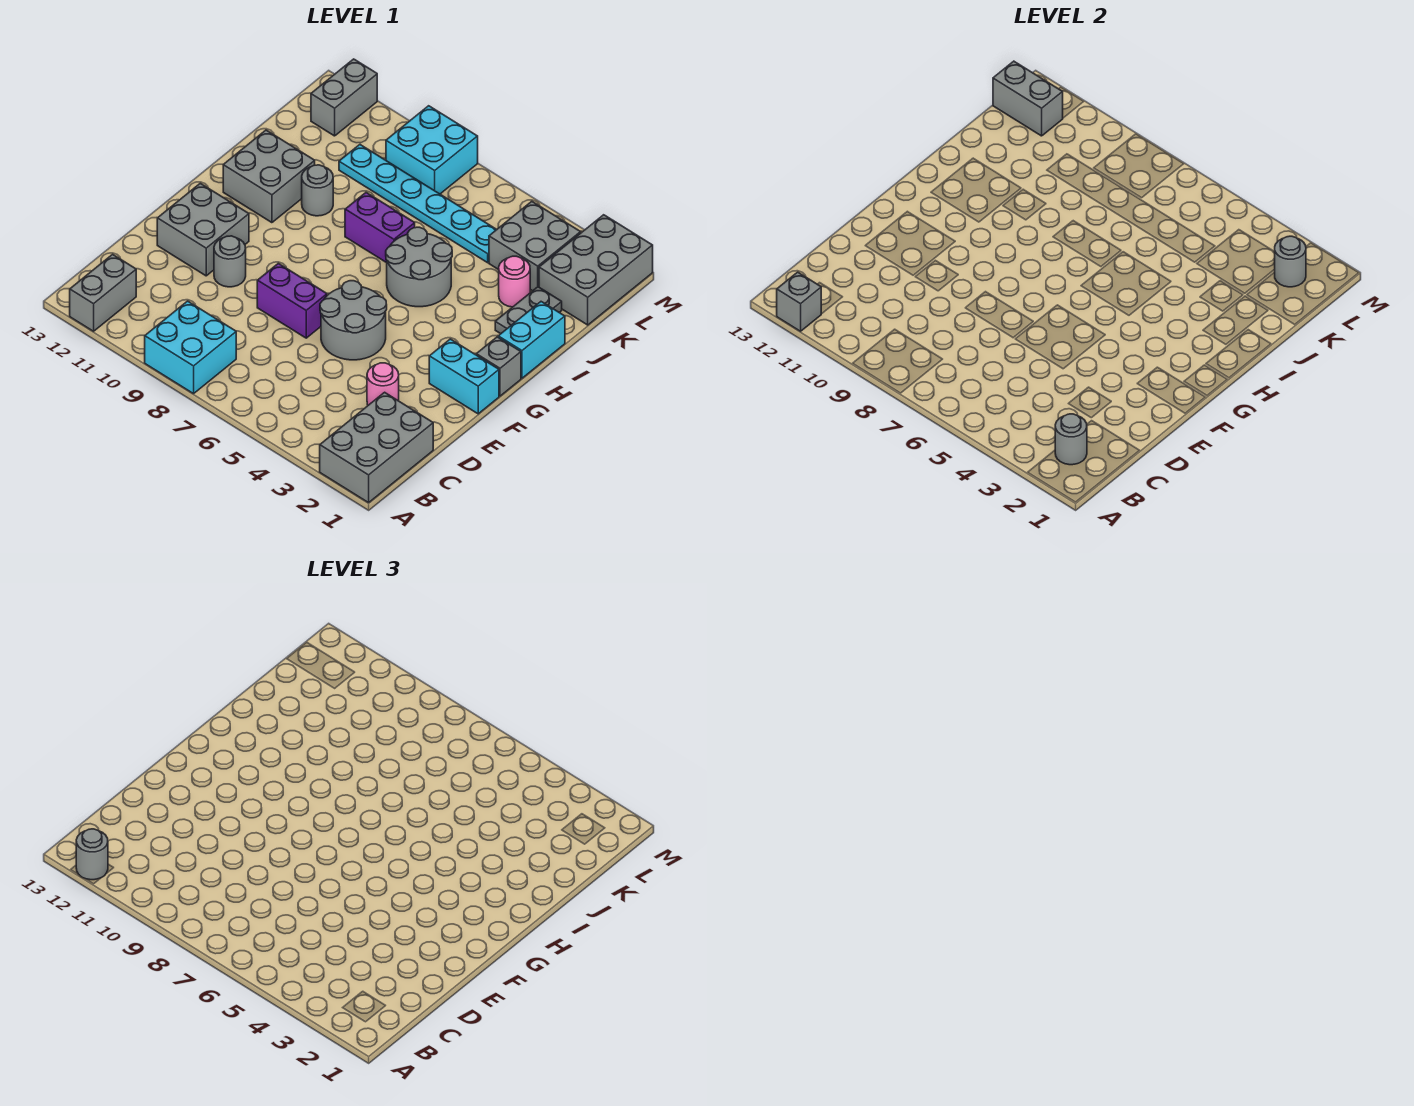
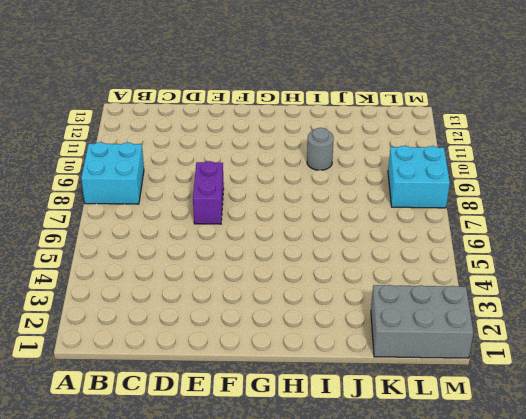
none -> grey 2x3 brick [320,392,433,503]
none -> grey 1x2 brick [70,254,136,331]
none -> pink 1x1 round brick [367,363,399,405]

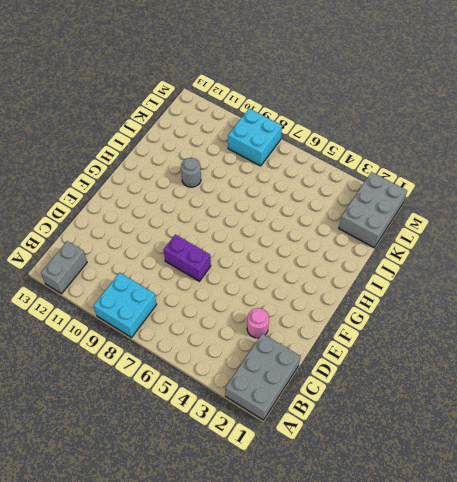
none -> grey 2x2 round brick [320,281,387,360]
none -> grey 1x1 round brick [214,236,246,287]
none -> grey 2x2 brick [157,183,249,276]

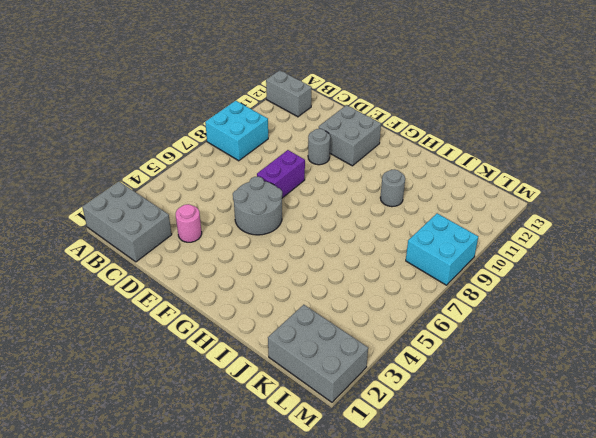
none -> cyan 1x2 brick [429,339,499,414]
none -> grey 1x1 brick [476,337,521,396]
none -> cyan 1x2 brick [498,302,565,378]

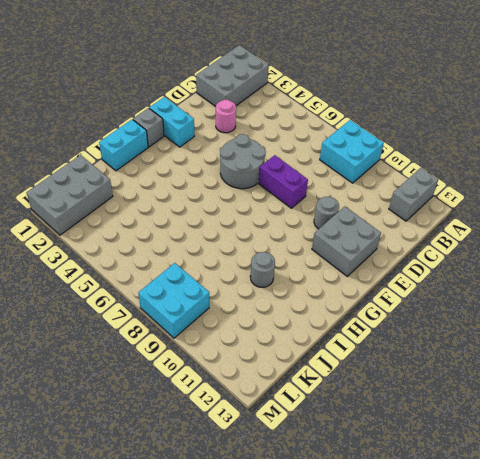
none -> grey 2x2 round brick [386,227,452,307]
none -> grey 2x2 brick [223,130,315,223]
none -> grey 1x2 plate [495,287,562,334]

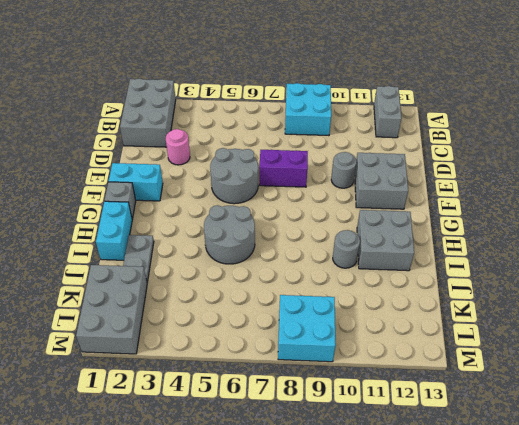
none -> purple 1x2 brick [345,193,415,263]
none -> pink 1x1 round brick [499,256,530,307]
none -> grey 2x2 brick [489,201,581,291]

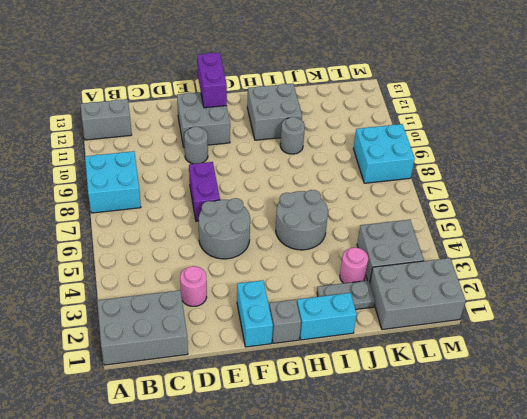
purple 1x2 brick [197,53,227,108] -> purple 1x2 brick moved to [345,193,415,263]
none -> cyan 1x6 plate [339,145,497,263]
none -> grey 1x2 brick [311,59,377,136]
none -> grey 1x1 brick [777,272,821,331]

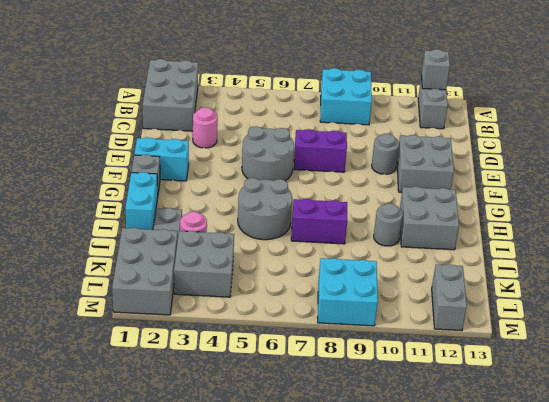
none -> cyan 1x6 plate [339,145,497,263]
none -> grey 1x1 round brick [1055,414,1087,465]
none -> grey 1x1 round brick [1275,236,1306,287]

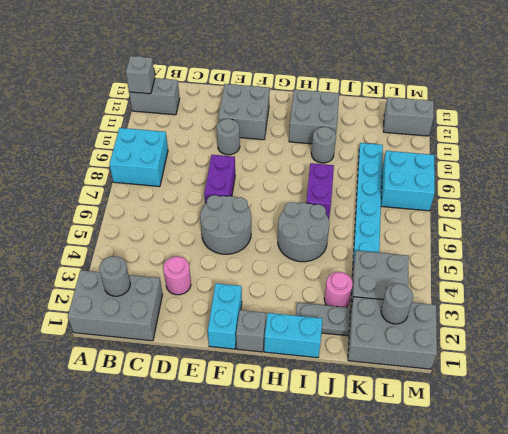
none -> grey 1x2 brick [993,61,1063,136]
none -> grey 1x1 round brick [76,829,108,880]

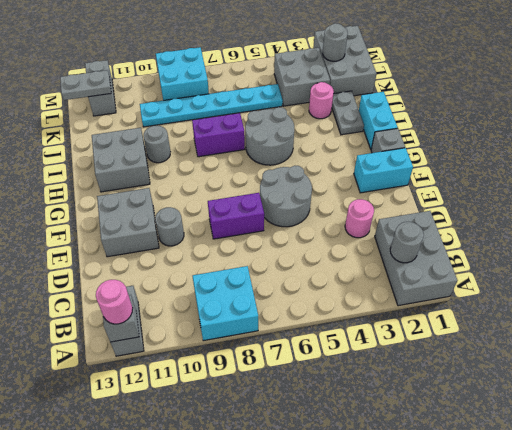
pink 1x1 round brick [96,280,133,324] -> grey 1x1 round brick [76,829,108,880]
grey 1x2 plate [60,70,111,100] -> grey 1x2 brick [993,61,1063,136]

